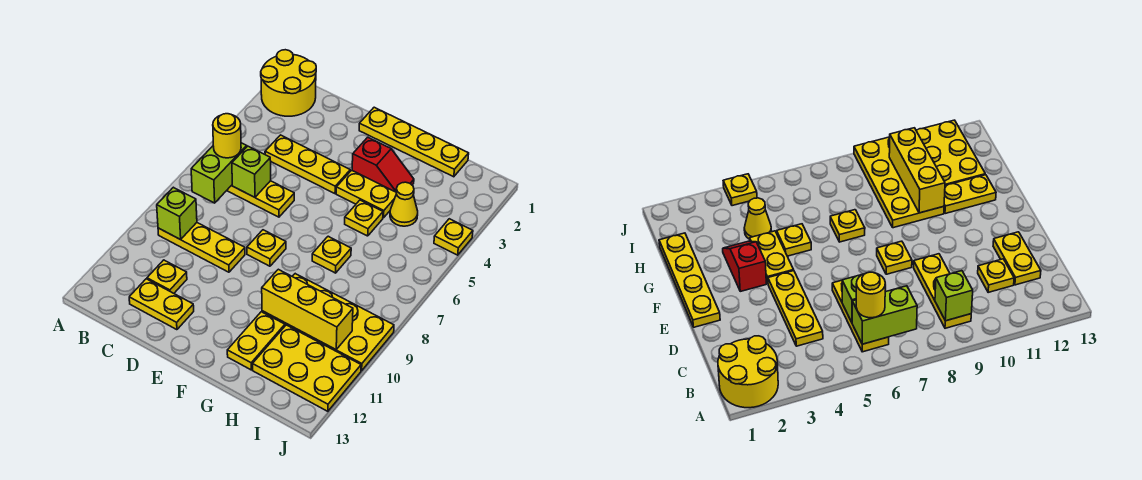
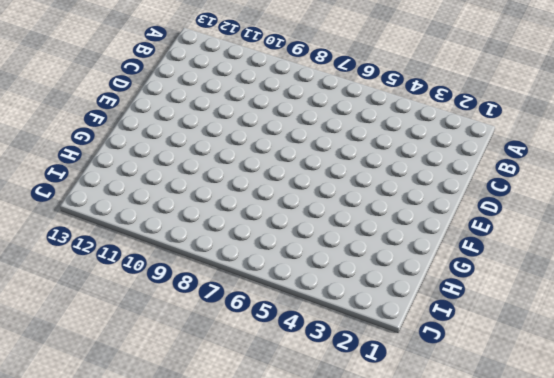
none -> yellow 2x2 round brick [261,50,316,116]
none -> yellow 1x3 plate [227,181,294,217]
none -> yellow 1x3 plate [158,223,245,272]

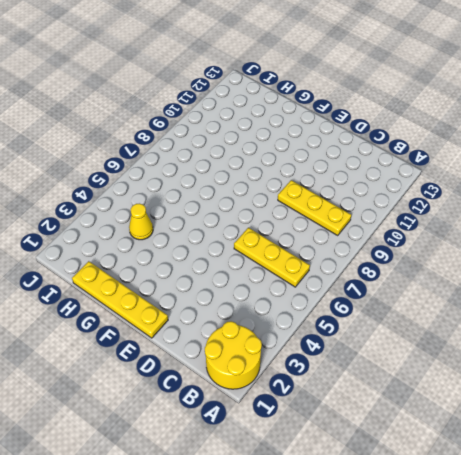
none -> yellow 1x3 plate [265,135,350,194]
none -> yellow 1x1 plate [147,260,187,293]
none -> yellow 1x2 plate [129,279,194,330]

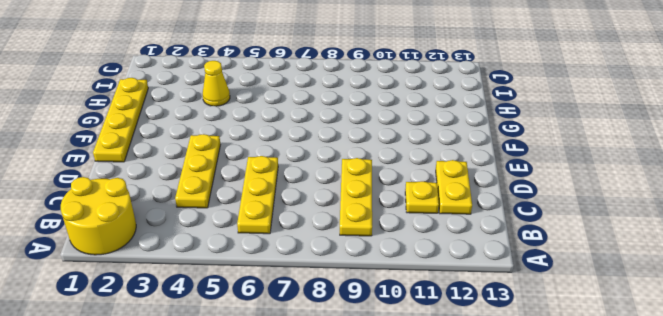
none -> yellow 1x1 plate [247,230,286,266]
none -> red 1x2 slope [352,137,414,192]
none -> yellow 1x2 plate [336,170,396,218]

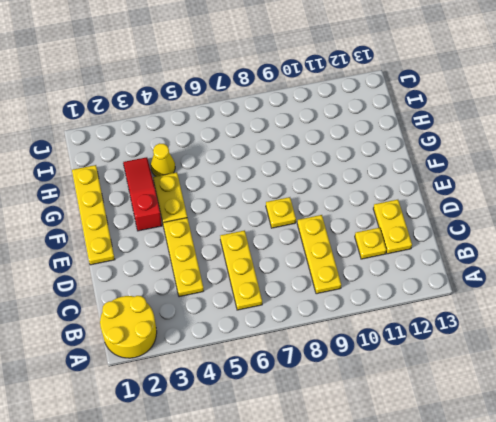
red 1x3 slope [123,157,162,231] -> red 1x2 slope [352,137,414,192]
none -> yellow 1x1 plate [345,200,383,236]
none -> yellow 1x1 plate [312,236,351,273]
none -> yellow 2x4 plate [262,274,394,371]

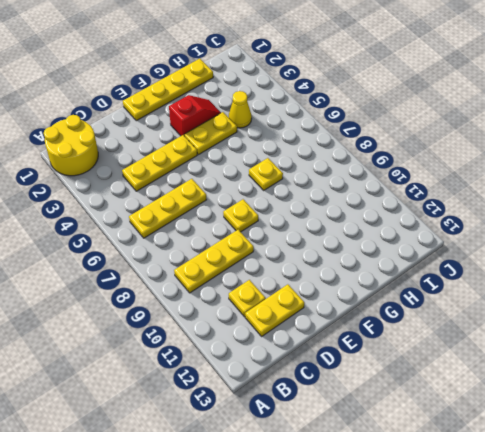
none -> yellow 1x1 plate [345,200,383,236]
none -> yellow 2x4 plate [262,274,394,371]
none -> yellow 1x2 plate [227,312,285,370]

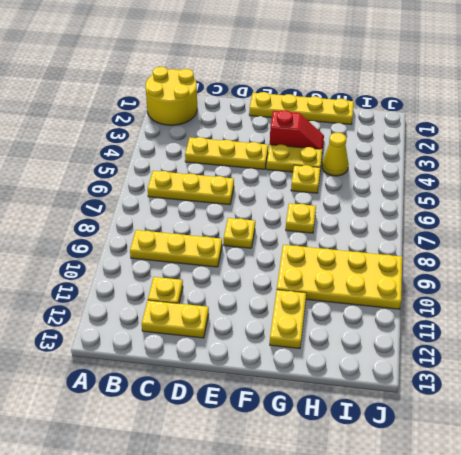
none -> yellow 2x3 plate [252,325,361,411]
none -> yellow 1x1 plate [434,219,473,255]
none -> lime 1x2 brick [191,143,247,203]

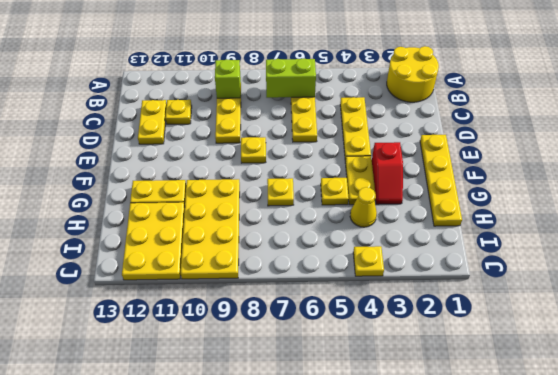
none -> lime 1x1 brick [232,146,271,197]
none -> yellow 1x3 brick [262,269,353,350]
none -> yellow 1x1 round brick [213,114,241,158]

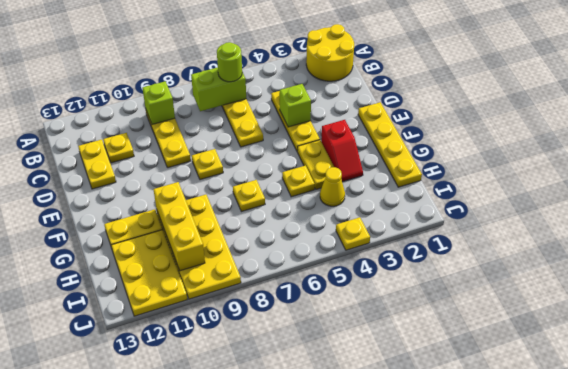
lime 1x1 round brick [217,42,242,82] -> yellow 1x1 round brick [213,114,241,158]
lime 1x1 brick [280,84,311,127] -> lime 1x1 brick moved to [232,146,271,197]

